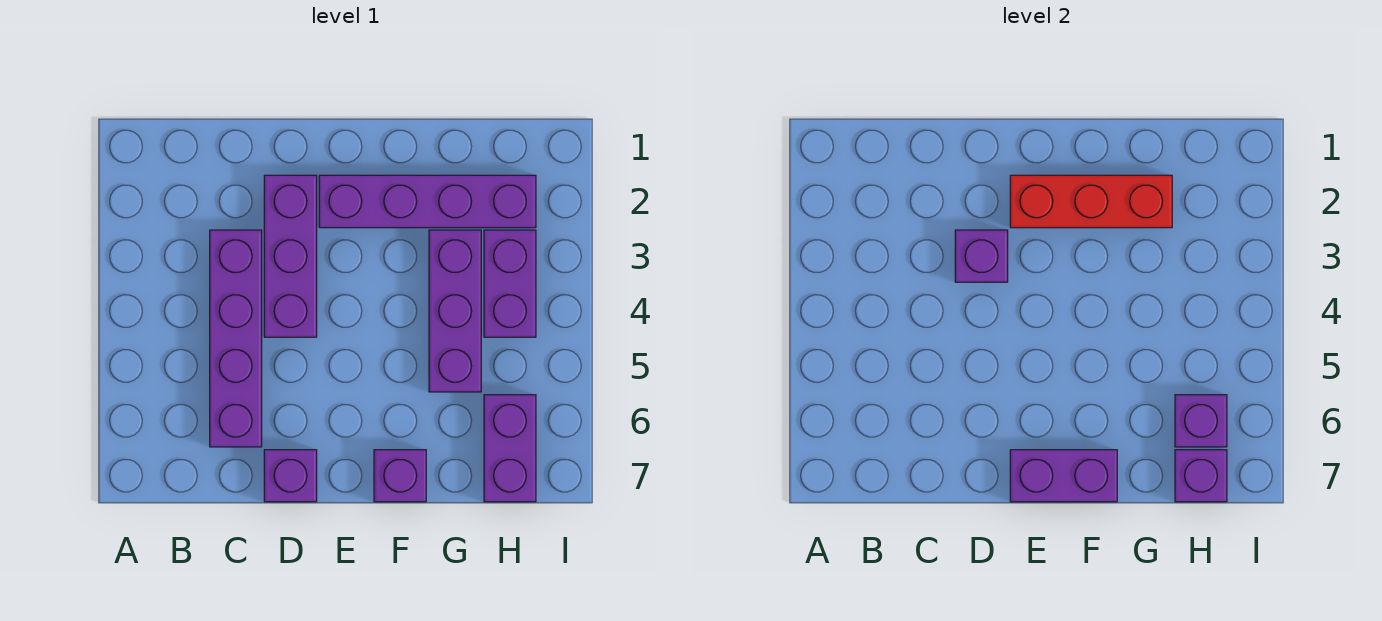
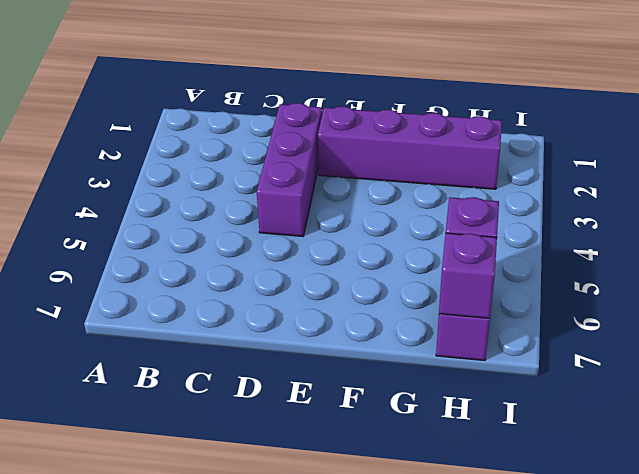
none -> purple 1x4 brick [210,230,262,447]
none -> purple 1x1 brick [264,450,317,502]
none -> purple 1x1 brick [374,450,426,502]

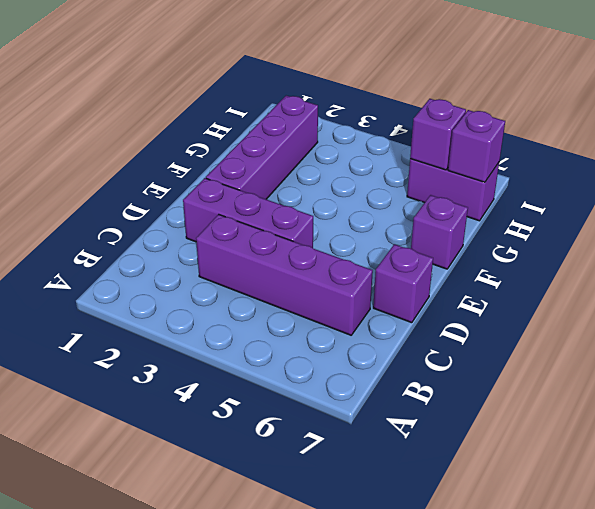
none -> purple 1x3 brick [429,230,481,392]
none -> purple 1x2 brick [484,230,536,337]
none -> purple 1x1 brick [955,230,1008,282]

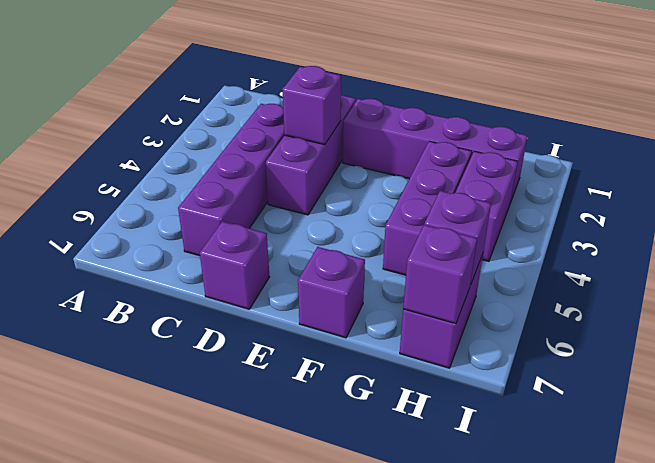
none -> red 1x3 brick [1010,175,1172,228]
none -> purple 1x2 brick [1010,450,1117,502]

